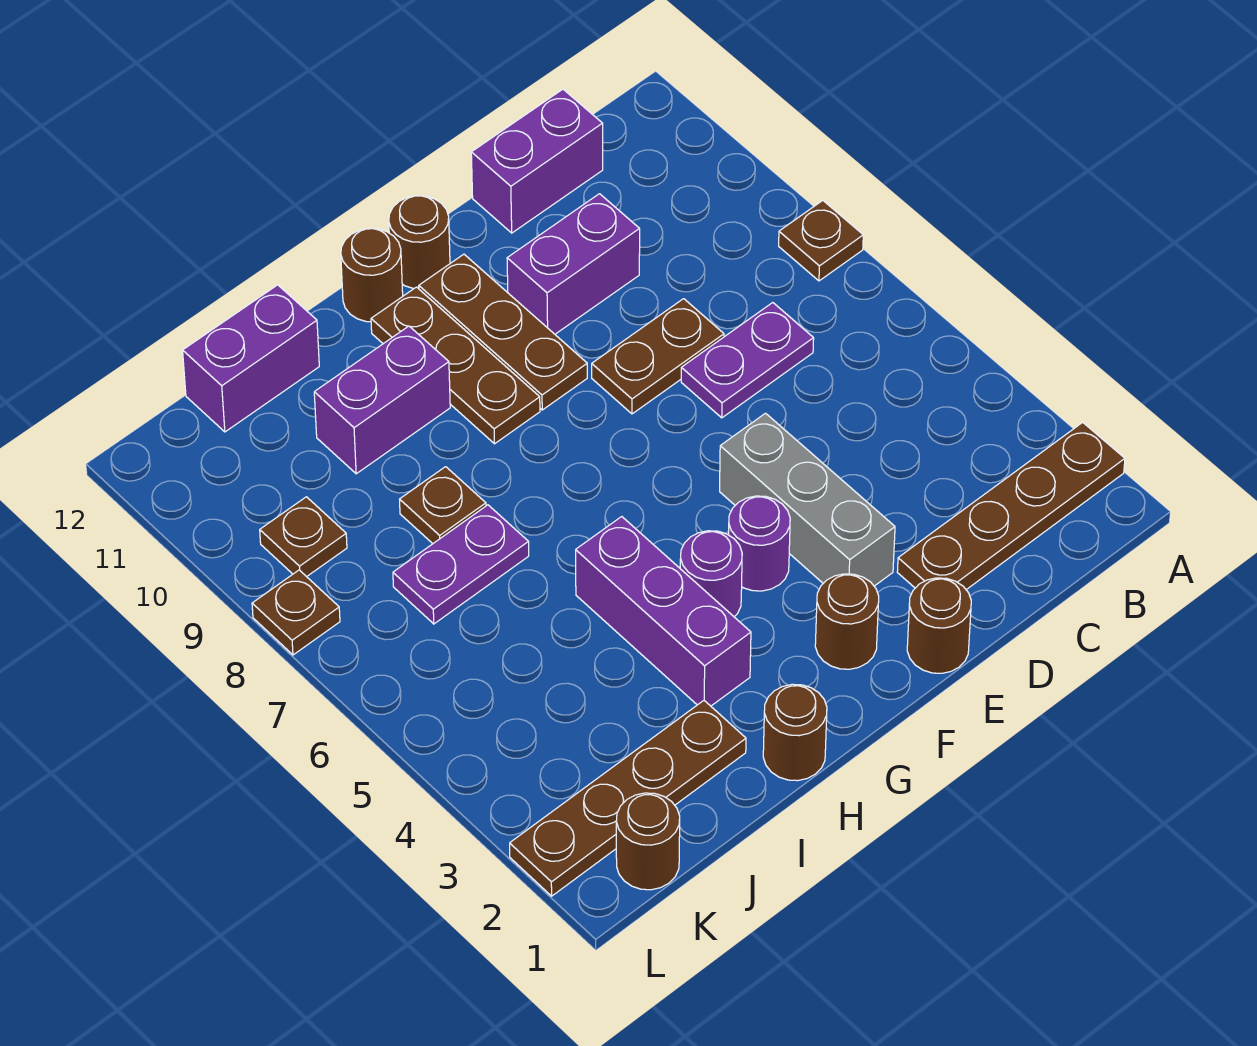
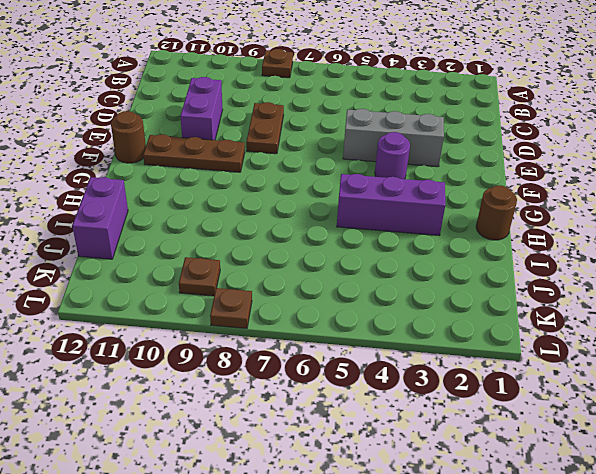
none -> brown 1x4 plate [897,422,1125,590]
none -> purple 1x2 plate [681,303,814,418]
none -> purple 1x2 brick [471,89,603,233]

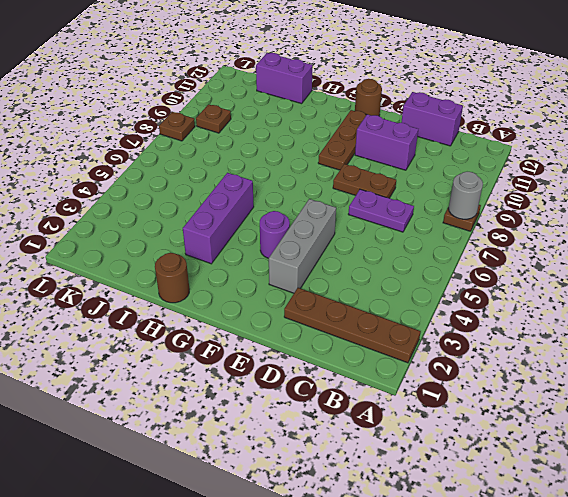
grey 1x1 round brick [448,172,483,219] -> none
none -> brown 1x1 round brick [907,578,971,673]
none -> brown 1x1 round brick [815,574,879,669]
none -> purple 1x1 round brick [680,531,742,617]

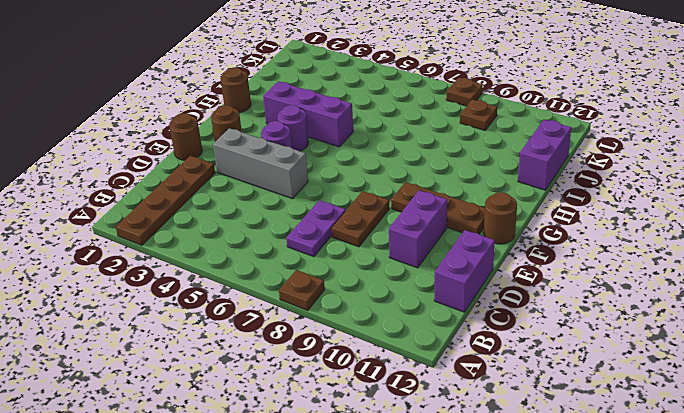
none -> brown 1x3 plate [371,287,540,444]
none -> brown 1x1 round brick [341,228,403,322]
none -> purple 1x2 brick [314,326,450,474]

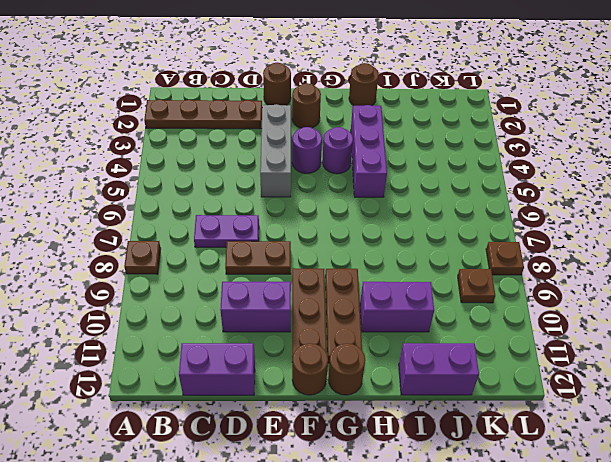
none -> brown 1x4 plate [510,701,746,896]
none -> purple 1x2 plate [393,505,529,624]
none -> brown 1x1 plate [400,467,486,544]

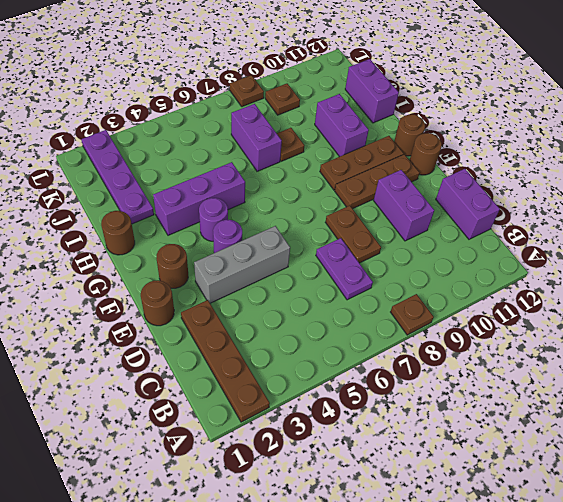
purple 1x4 plate [81,130,154,224] -> brown 1x4 plate [510,701,746,896]
purple 1x2 brick [231,104,282,171] -> purple 1x2 plate [393,505,529,624]
none -> brown 1x1 round brick [616,793,680,890]

